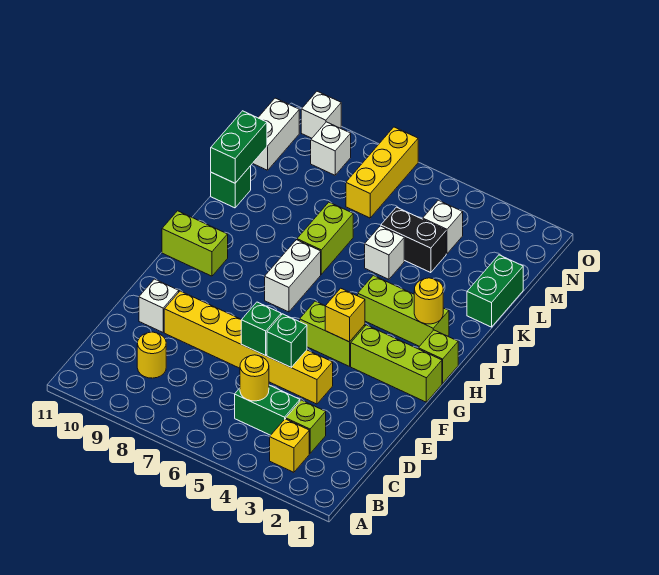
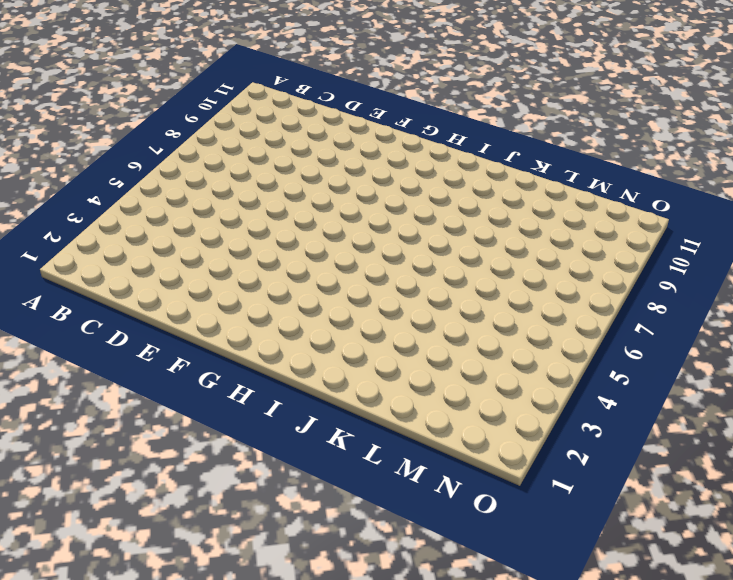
none -> yellow 1x1 brick [270,419,309,472]
none -> lime 1x1 brick [286,400,326,453]
none -> green 1x2 brick [235,385,300,435]

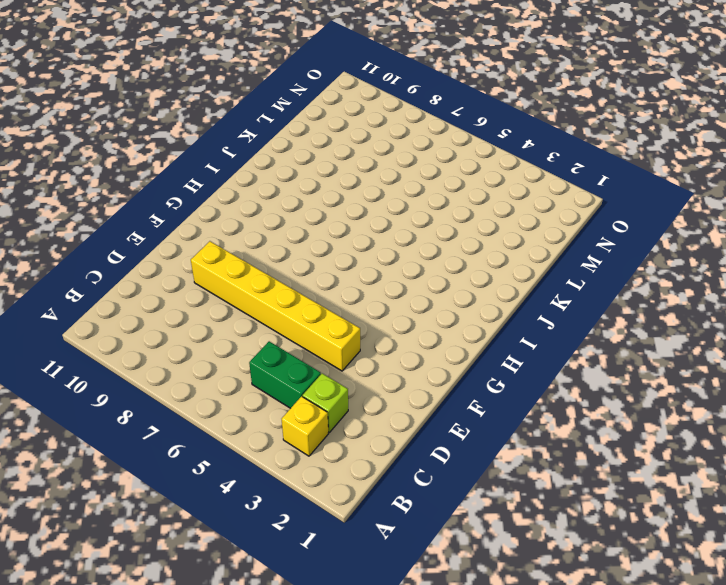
none -> yellow 1x1 round brick [137,332,166,378]
none -> white 1x1 brick [139,279,179,332]
none -> lime 1x3 brick [351,325,442,402]

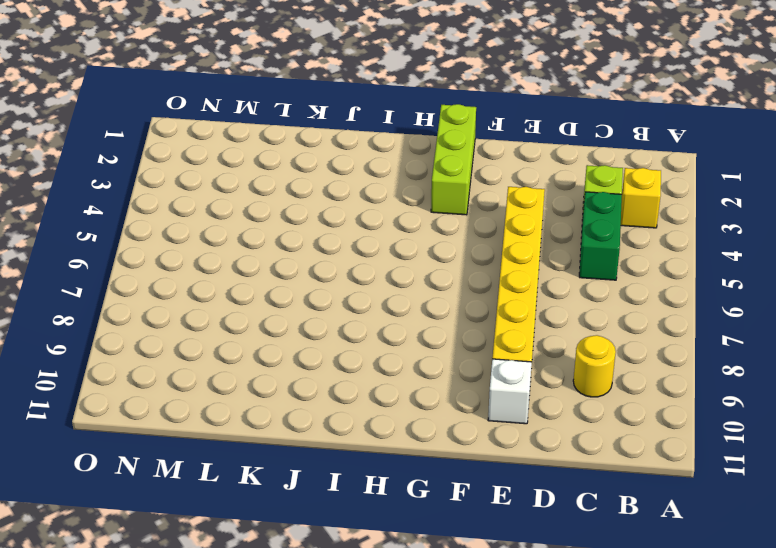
none -> lime 1x2 brick [300,301,365,366]
none -> lime 1x1 brick [418,330,458,383]
none -> white 1x2 brick [265,240,321,312]

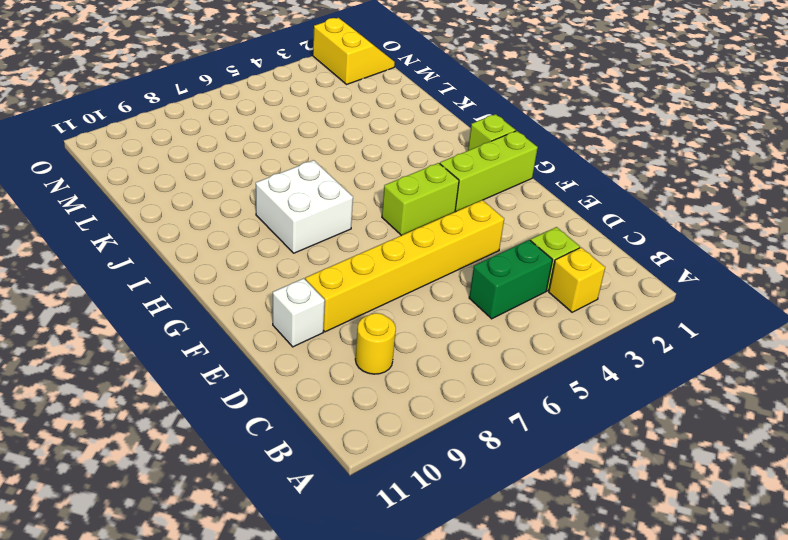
white 2x2 brick [256,160,353,253] -> white 1x2 brick [265,240,321,312]
yellow 2x2 slope [313,18,395,84] -> none
none -> lime 1x2 brick [162,211,228,276]
none -> lime 1x3 brick [358,275,449,346]
none -> lime 1x2 brick [297,202,353,274]

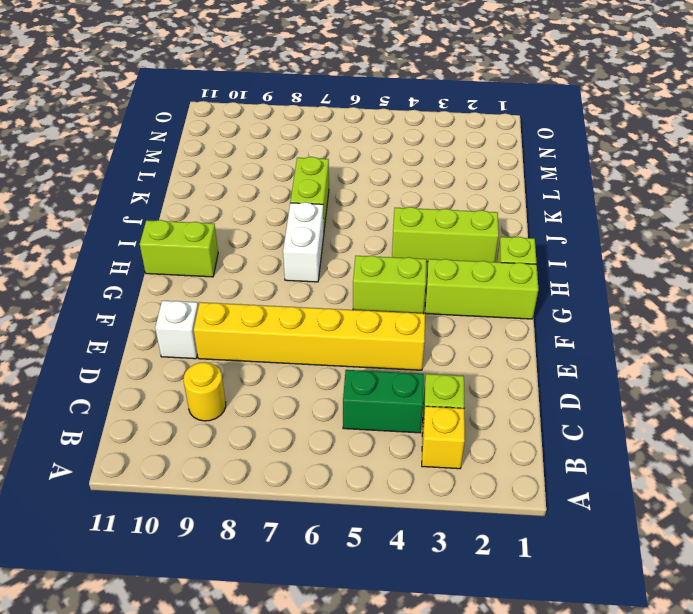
none -> green 1x2 brick [467,255,523,327]
none -> white 1x1 brick [365,226,404,279]
none -> green 1x1 brick [211,166,251,208]

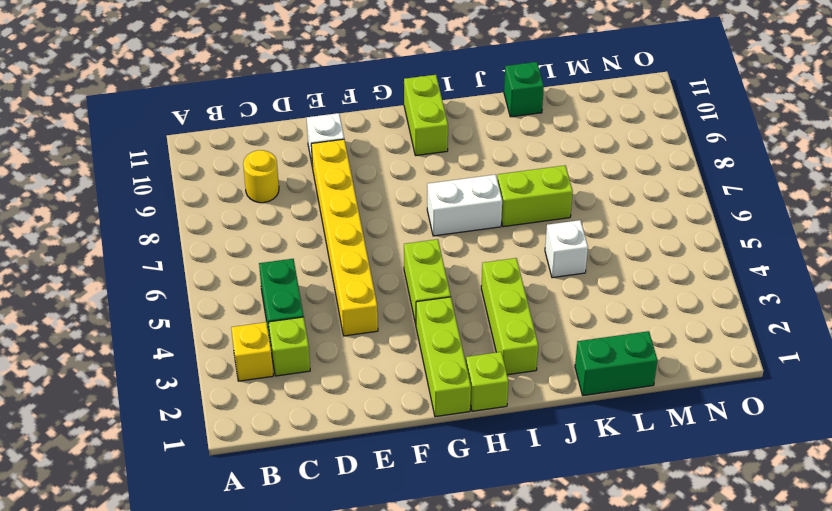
none -> black 1x2 brick [381,207,446,273]
none -> white 1x1 brick [423,200,463,254]
none -> yellow 1x3 brick [346,127,418,218]

